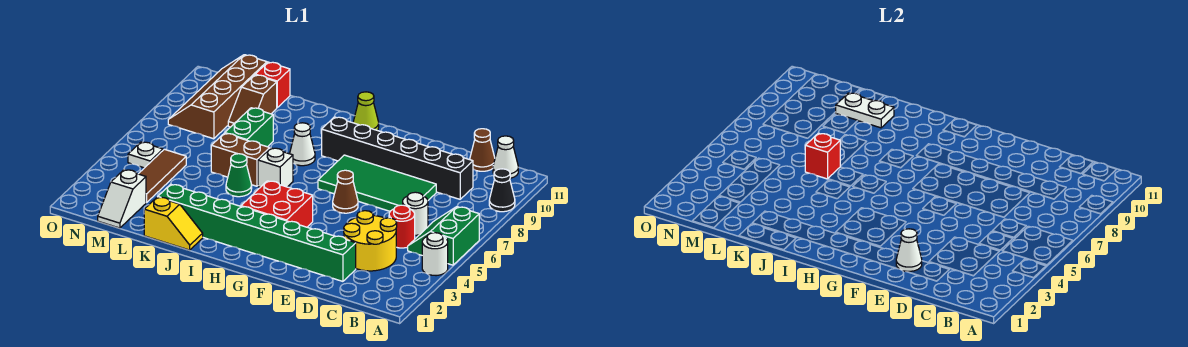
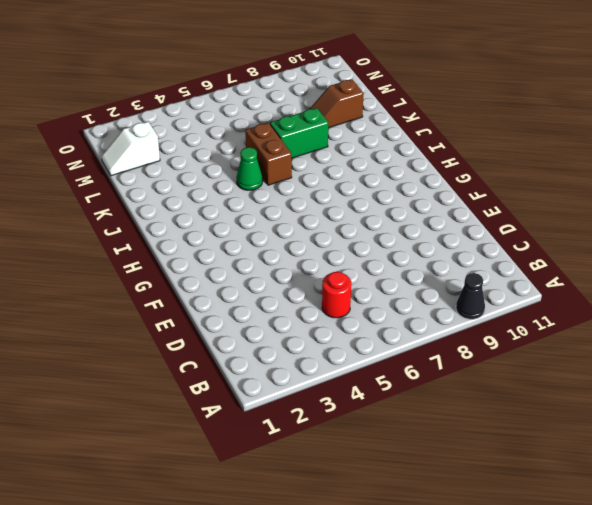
none -> white 1x1 round brick [422,233,448,276]
none -> green 2x2 slope [408,207,479,265]
none -> white 1x1 cone [493,136,518,178]

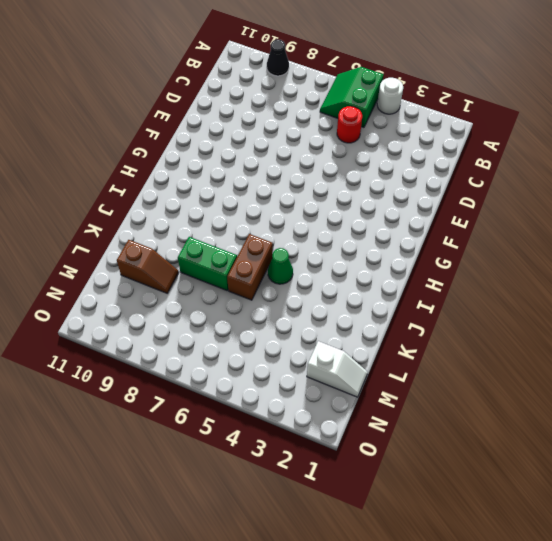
green 2x2 slope [320,67,384,127] -> green 2x2 slope turned to [408,207,479,265]
none -> white 1x1 cone [493,136,518,178]
none -> yellow 2x2 round brick [344,211,397,271]
none -> white 1x1 round brick [403,192,428,235]

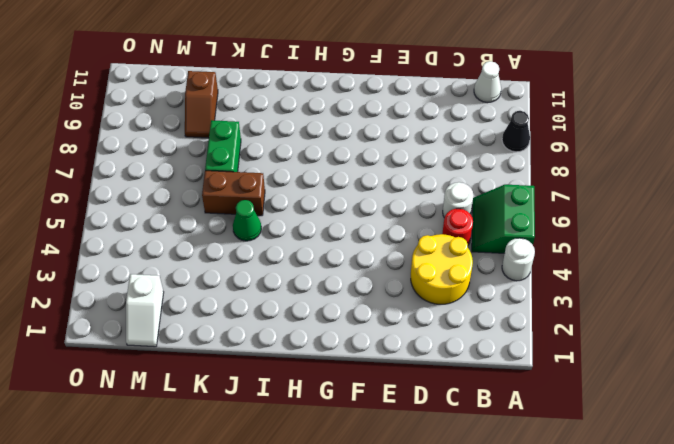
none -> black 1x6 brick [322,117,473,199]
none -> brown 1x1 cone [470,129,495,171]
none -> green 1x8 brick [158,184,356,281]

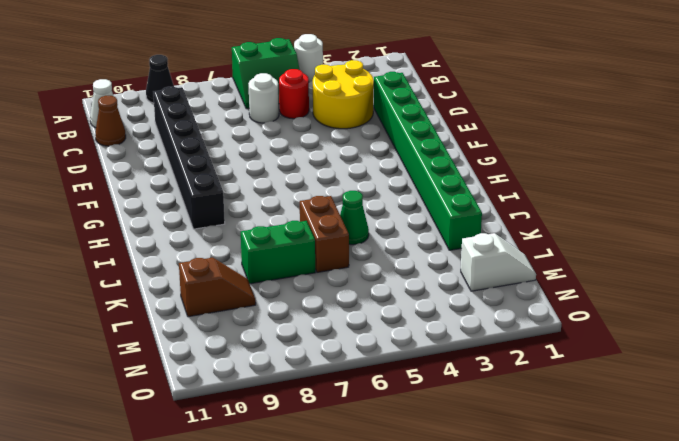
none -> green 2x4 tile [318,155,436,211]
none -> brown 1x1 cone [333,170,358,213]
none -> red 2x2 brick [241,181,313,227]

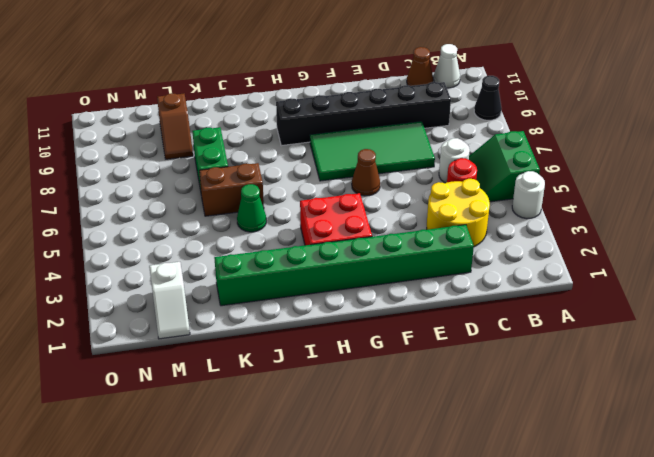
none -> lime 1x1 cone [353,92,379,130]
none -> white 1x1 brick [258,148,293,187]
none -> white 1x1 cone [290,123,315,166]

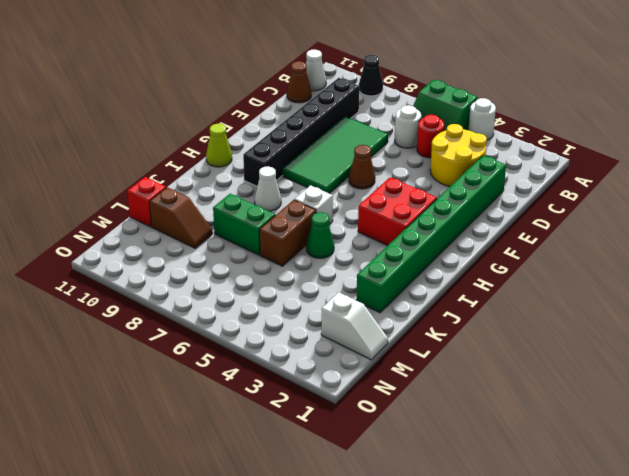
none -> yellow 1x2 slope [144,197,203,250]
none -> brown 1x3 tile [139,149,186,202]
none -> brown 2x4 slope [168,55,267,139]

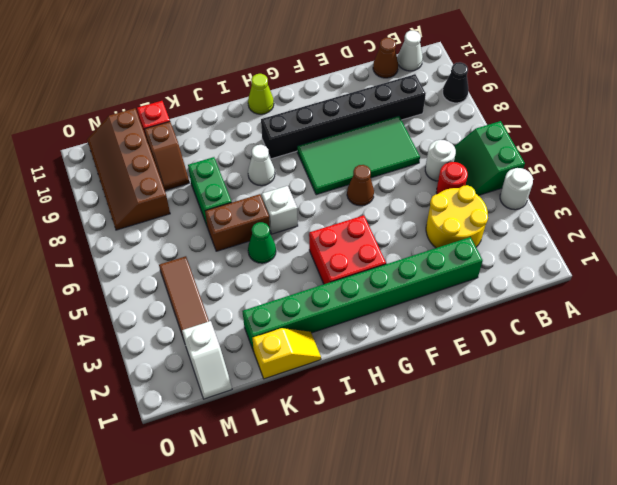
none -> white 1x1 plate [128,142,163,168]
none -> white 1x1 cone [896,229,922,271]
none -> red 1x1 brick [805,133,840,179]

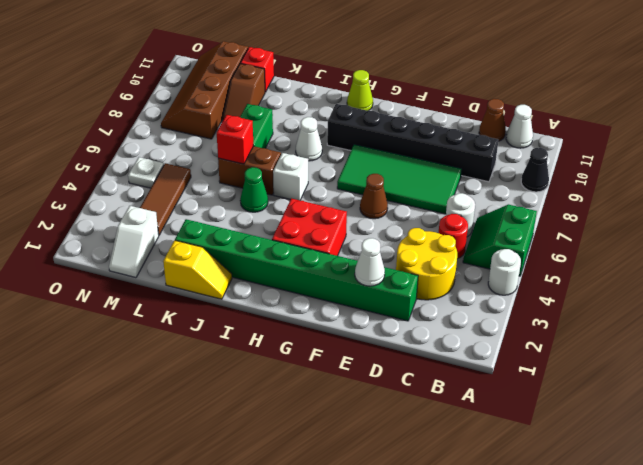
none -> white 1x2 plate [836,93,894,128]

